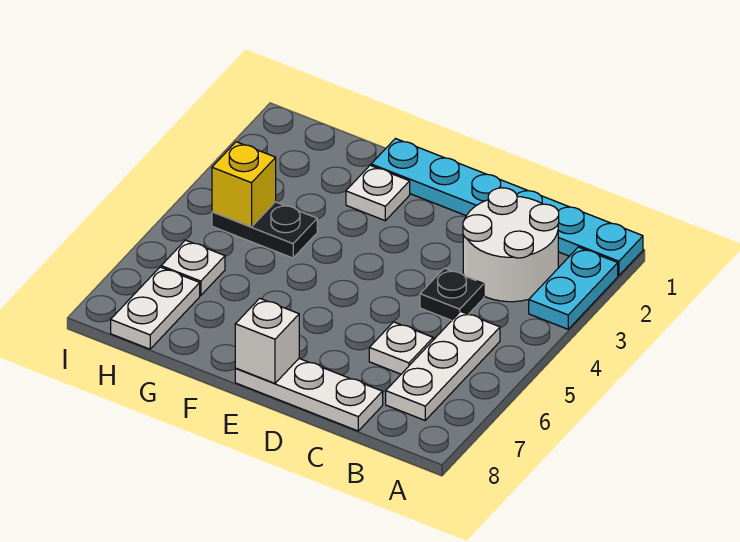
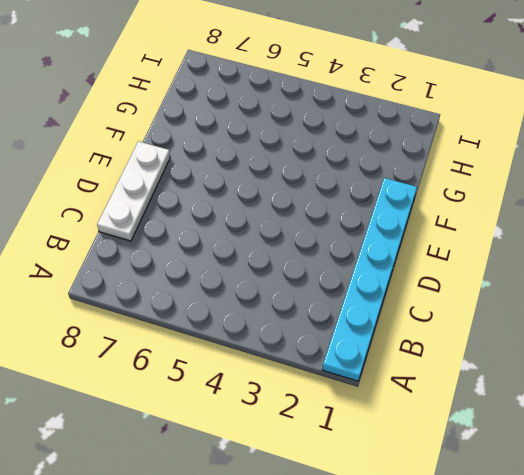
none -> cyan 1x2 plate [529,247,618,329]
none -> white 2x2 round brick [463,188,559,302]
none -> white 1x3 plate [386,311,500,420]

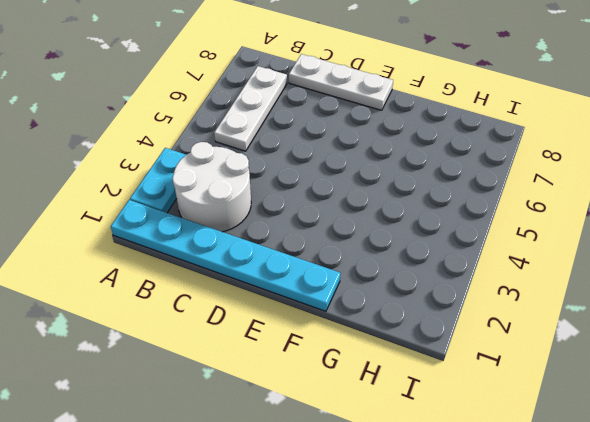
none -> black 1x1 plate [420,268,484,320]
none -> white 1x1 plate [369,322,433,374]
none -> white 1x1 plate [346,165,410,221]

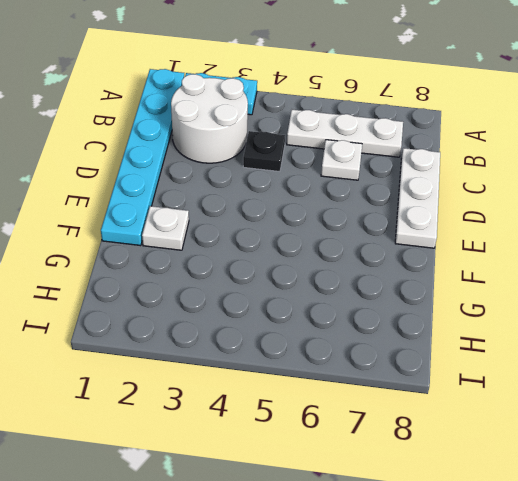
none -> black 1x2 plate [212,202,317,258]
none -> white 1x1 plate [161,240,225,296]
none -> white 1x2 plate [111,267,200,349]

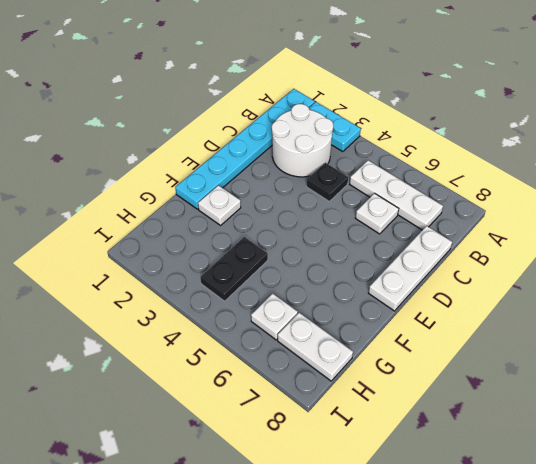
none -> white 1x1 brick [235,298,299,383]
none -> yellow 1x1 brick [212,142,276,227]

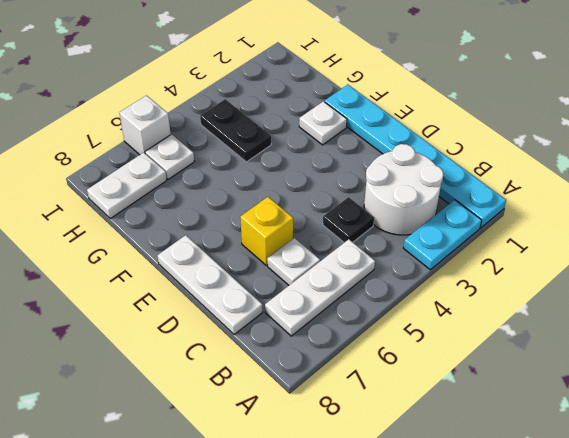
yellow 1x1 brick [240,197,293,265] -> yellow 1x1 brick moved to [212,142,276,227]
white 1x1 brick [120,95,171,155] -> white 1x1 brick moved to [235,298,299,383]

